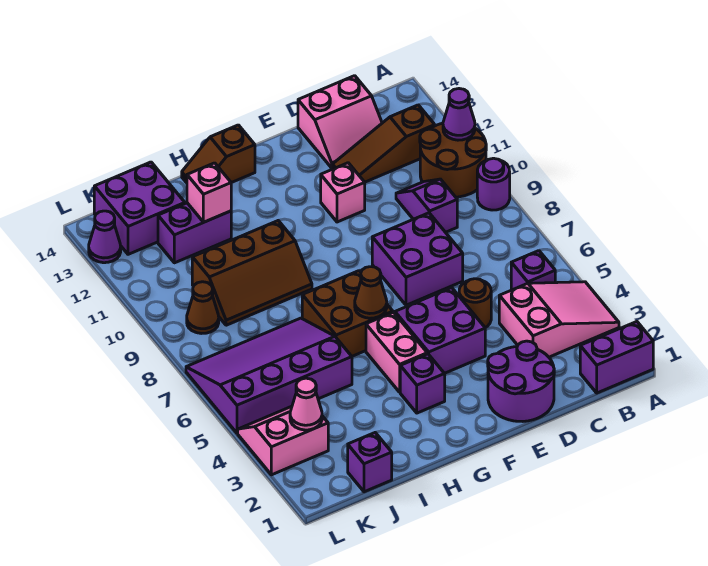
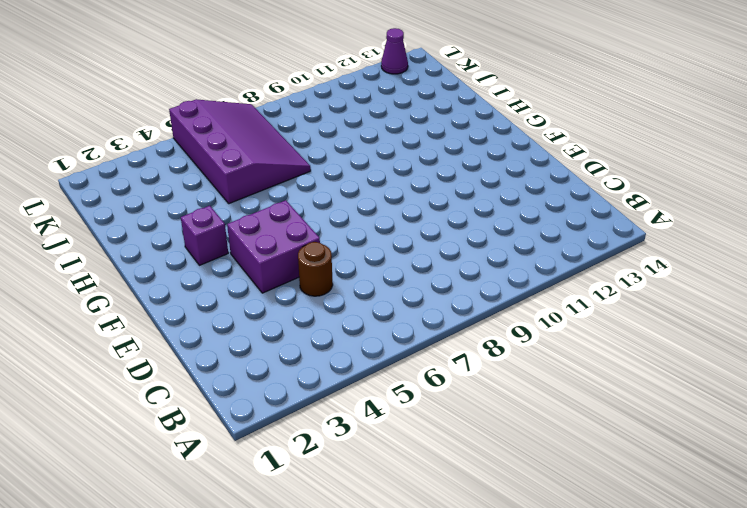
none -> purple 1x2 brick [580,322,653,393]
none -> pink 2x3 slope [499,282,619,357]
none -> purple 1x1 round brick [477,158,510,210]

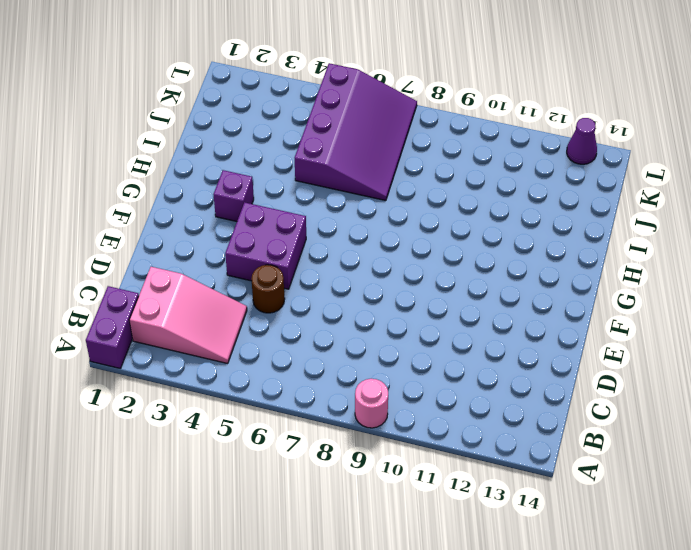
pink 1x1 round brick [355,379,388,428] -> purple 1x1 round brick [477,158,510,210]
pink 2x3 slope [129,267,247,364] -> pink 2x3 slope turned to [499,282,619,357]
none -> brown 2x2 round brick [420,123,486,197]
none -> purple 1x1 brick [511,251,555,290]
none -> brown 1x3 slope [332,105,435,182]

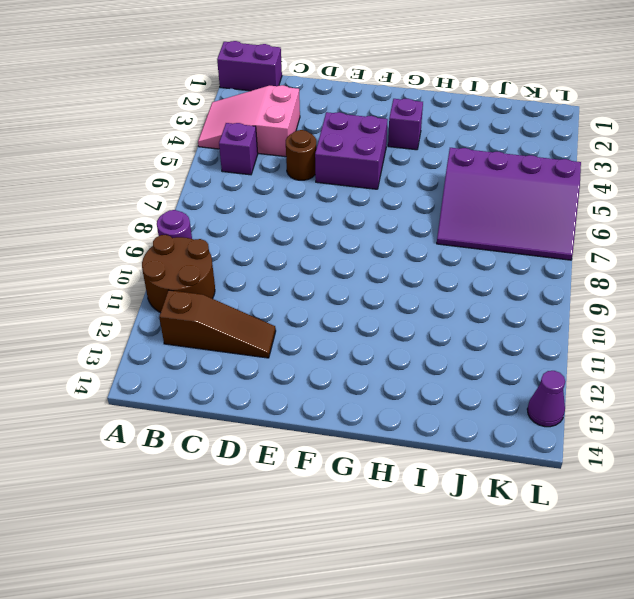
none -> purple 1x2 slope [396,179,457,232]
none -> pink 2x2 slope [298,76,382,168]
none -> purple 2x2 round brick [488,341,554,421]

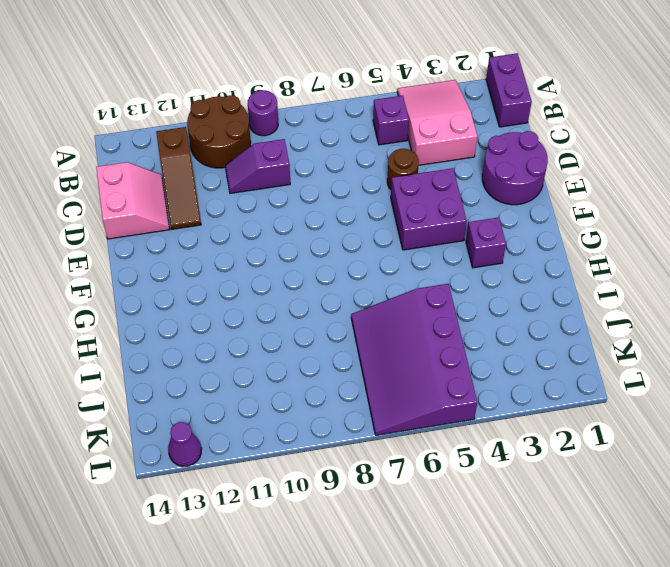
none -> purple 2x2 brick [372,213,463,305]
none -> pink 1x1 brick [321,163,365,222]
none -> pink 1x2 brick [366,312,427,392]

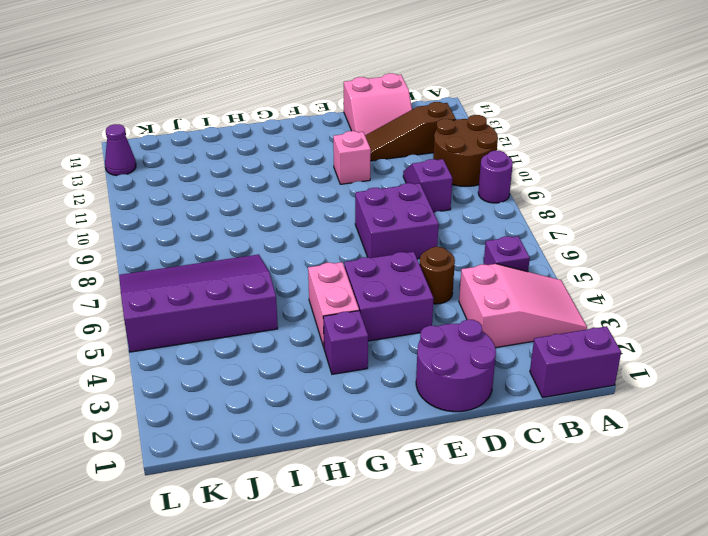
none -> brown 2x2 brick [302,271,393,356]
none -> brown 1x2 slope [182,125,255,183]
none -> brown 2x3 slope [192,221,312,325]

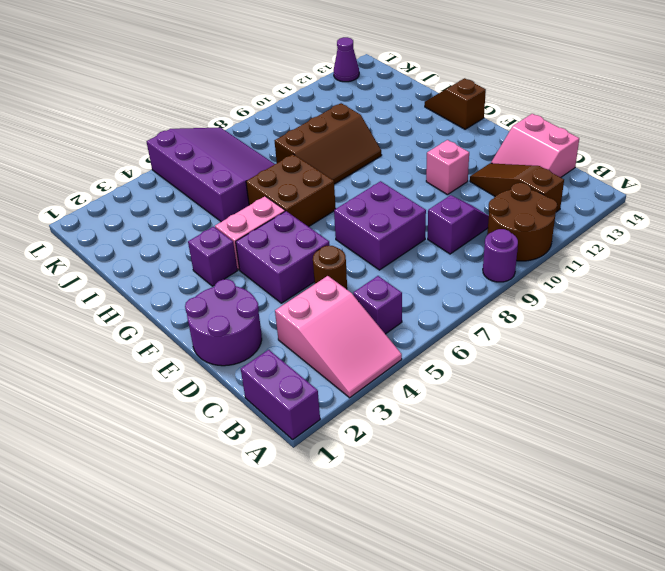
brown 2x3 slope [275,103,382,184] -> brown 2x3 slope turned to [192,221,312,325]
none -> purple 1x2 brick [158,203,231,263]
none -> purple 1x1 brick [348,433,392,492]
none -> purple 2x2 brick [94,162,185,254]

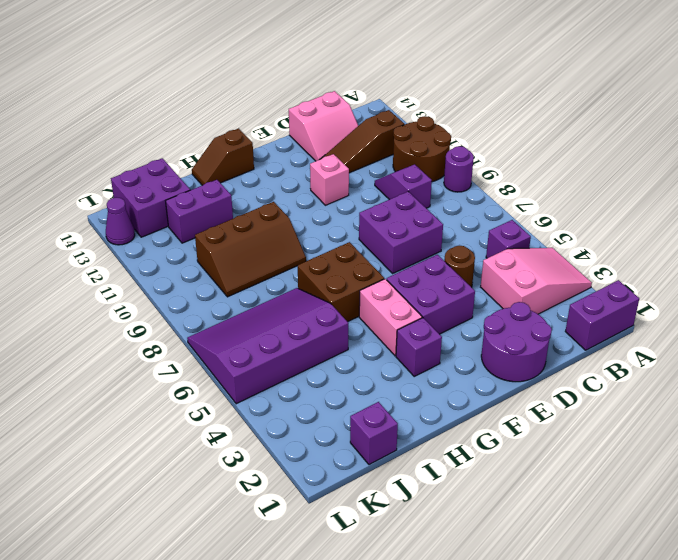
none -> pink 2x2 slope [238,406,328,475]
none -> brown 1x1 cone [187,282,219,334]
none -> purple 1x1 cone [443,89,475,140]

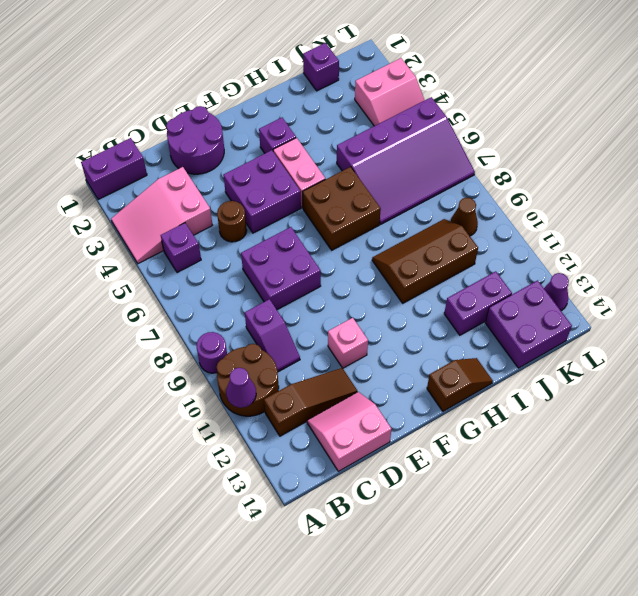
none -> brown 1x1 cone [355,267,387,318]
none -> pink 1x1 brick [187,163,231,222]
none -> pink 1x1 cone [290,378,322,430]

